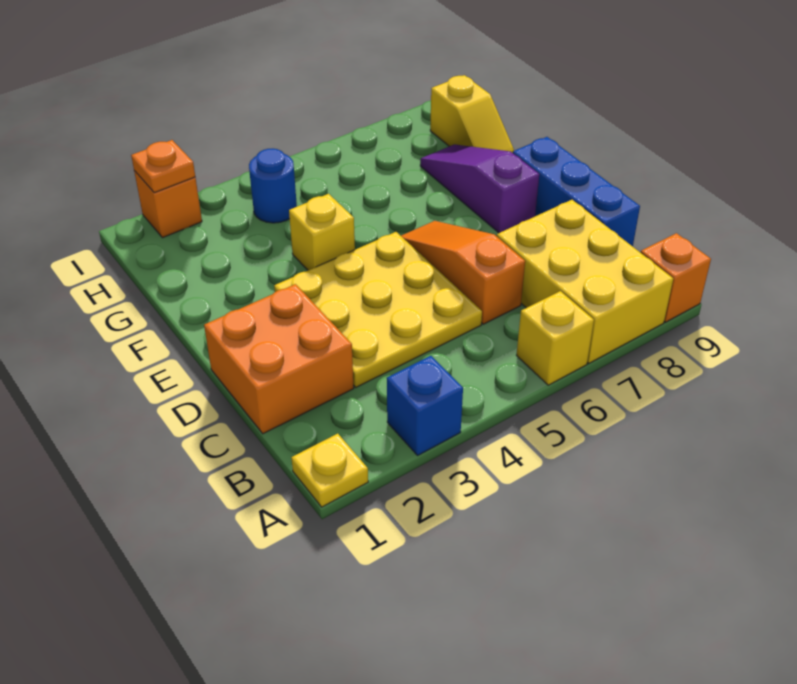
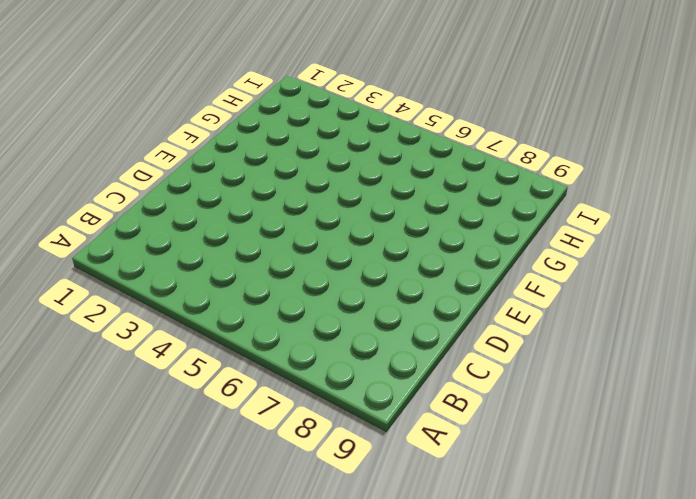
none -> yellow 1x1 plate [291,434,368,507]
none -> blue 1x1 brick [387,356,463,455]
none -> yellow 1x1 brick [516,291,594,385]

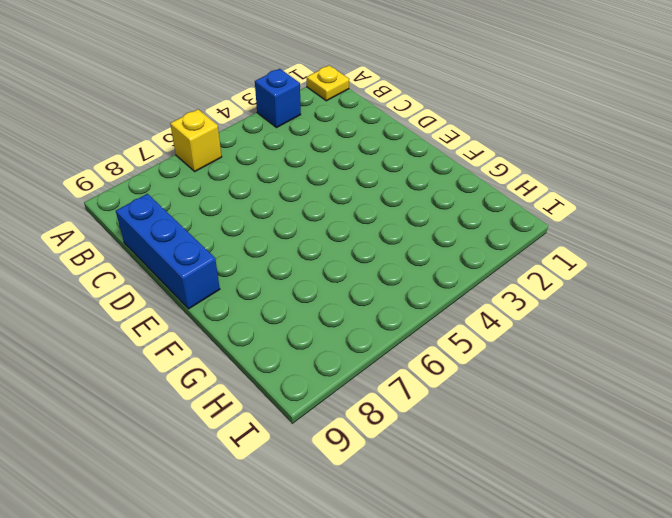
none -> yellow 2x3 brick [497,200,673,363]
none -> orange 1x1 brick [641,233,711,322]
none -> orange 2x2 brick [204,284,354,434]

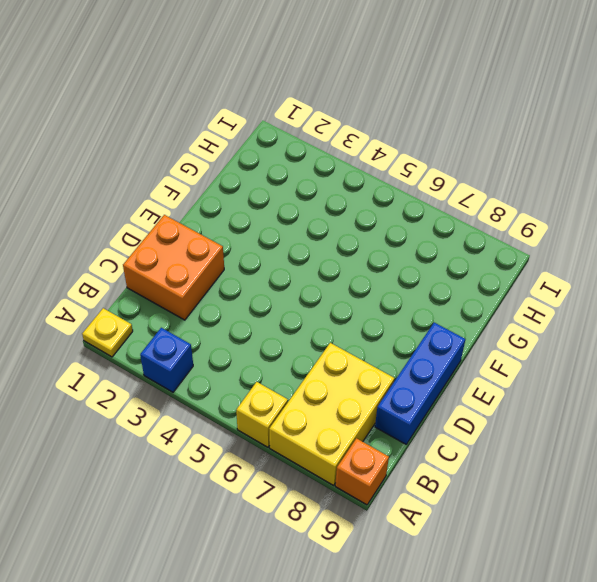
none -> yellow 3x3 plate [274,232,482,387]
none -> orange 1x3 slope [401,221,525,324]
none -> purple 1x3 slope [420,144,539,233]

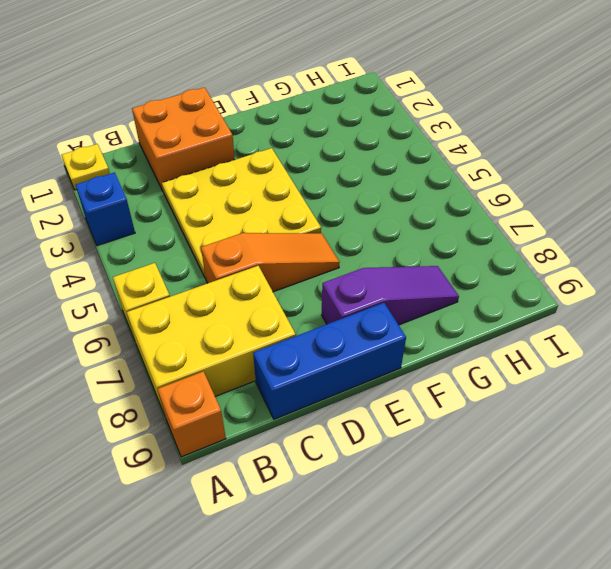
none -> yellow 1x1 brick [289,194,355,270]
none -> yellow 1x2 slope [430,75,514,153]
none -> blue 1x1 round brick [249,149,297,223]

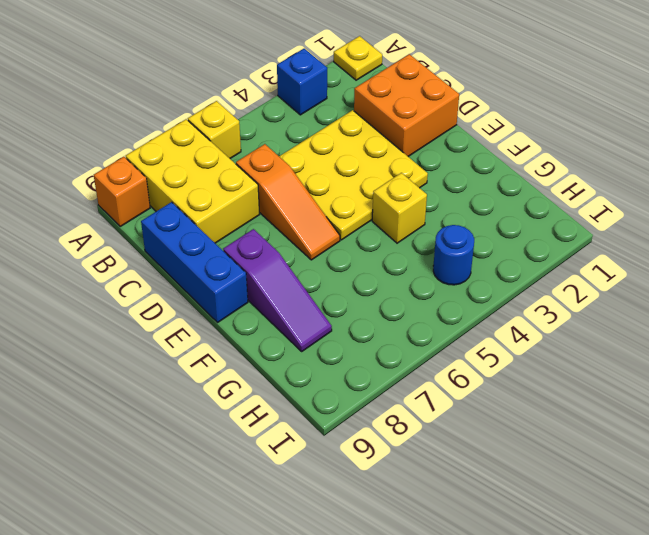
none -> yellow 1x2 slope [430,75,514,153]
none -> orange 1x1 brick [134,171,202,238]
none -> orange 1x1 plate [131,140,195,193]

